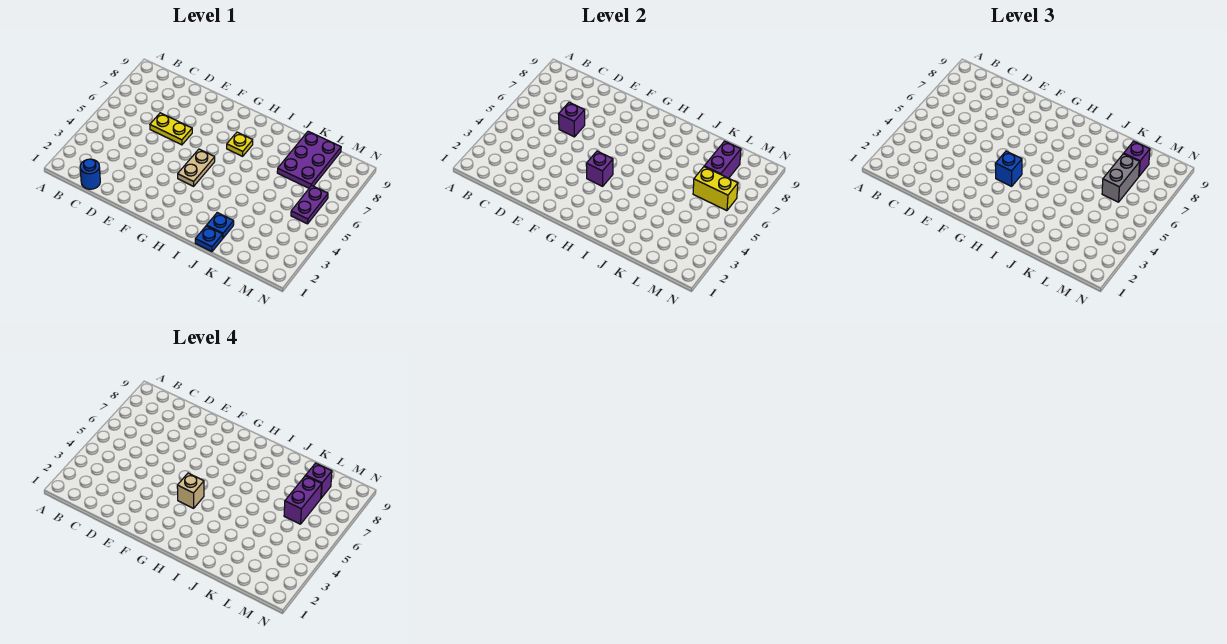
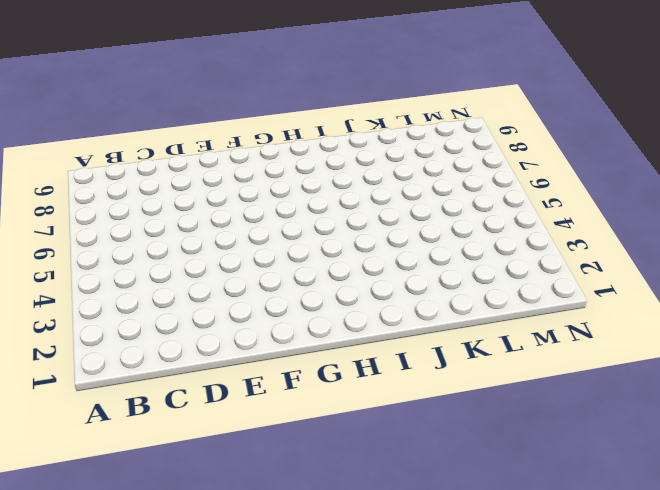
none -> blue 1x1 round brick [80,159,100,189]
none -> yellow 1x2 plate [150,113,192,145]
none -> tan 1x2 plate [178,149,215,186]

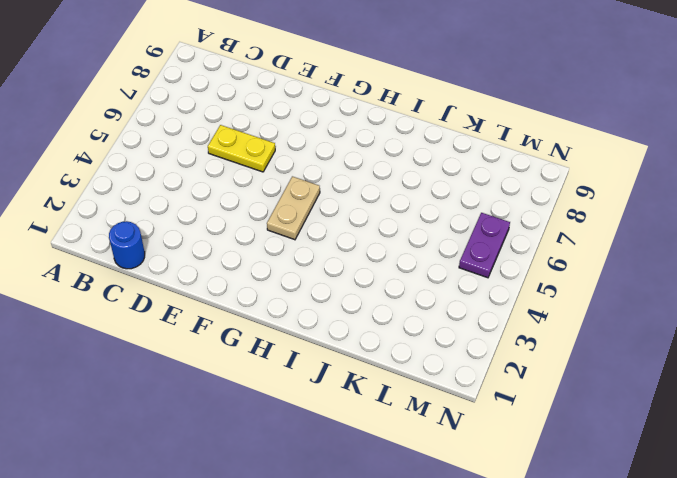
none -> yellow 1x1 plate [227,132,253,156]
none -> blue 1x1 plate [195,226,223,252]
none -> blue 1x1 plate [207,213,234,238]

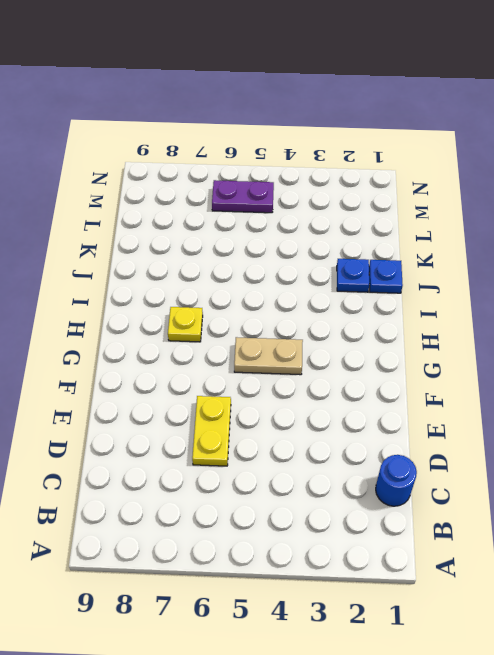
none -> purple 2x3 plate [277,131,341,188]
none -> purple 1x1 brick [559,102,585,137]
none -> purple 1x1 brick [586,151,613,186]

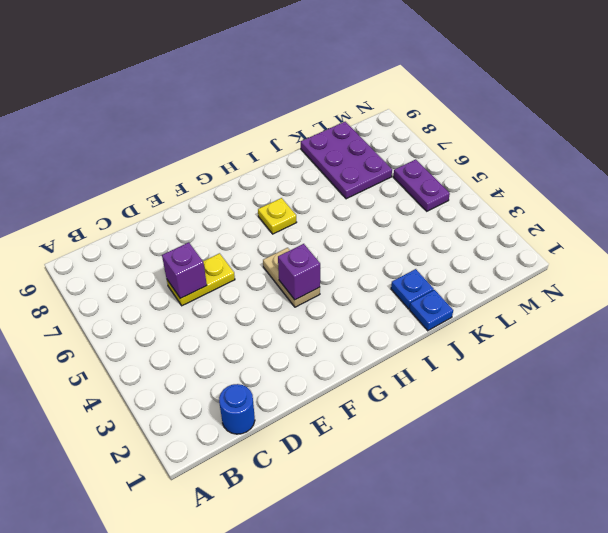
none -> yellow 1x2 brick [693,167,738,211]
none -> purple 1x2 brick [704,141,741,178]
none -> blue 1x1 brick [995,151,1022,186]

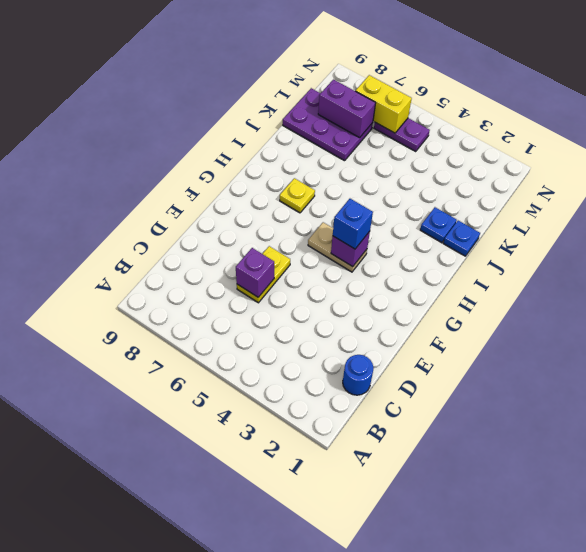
yellow 1x2 brick [356,75,412,133] -> yellow 1x2 brick turned to [693,167,738,211]
none -> grey 1x2 brick [1102,154,1140,202]
none -> purple 1x1 brick [1124,141,1150,176]
none -> tan 1x1 brick [177,473,204,508]

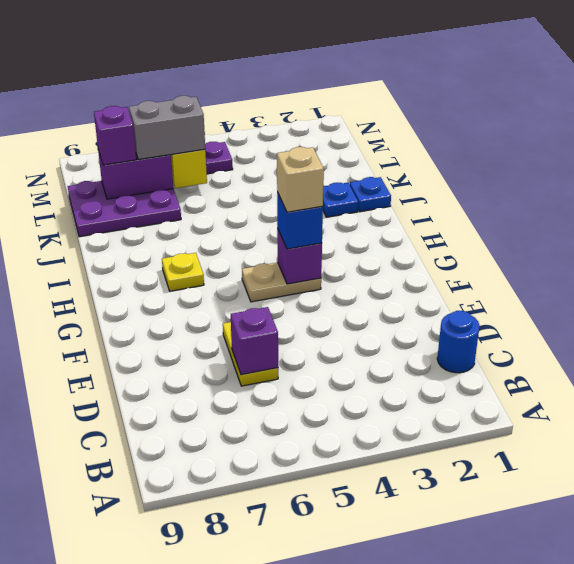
none -> purple 1x2 brick [284,476,322,524]
none -> purple 1x1 brick [306,463,332,498]

